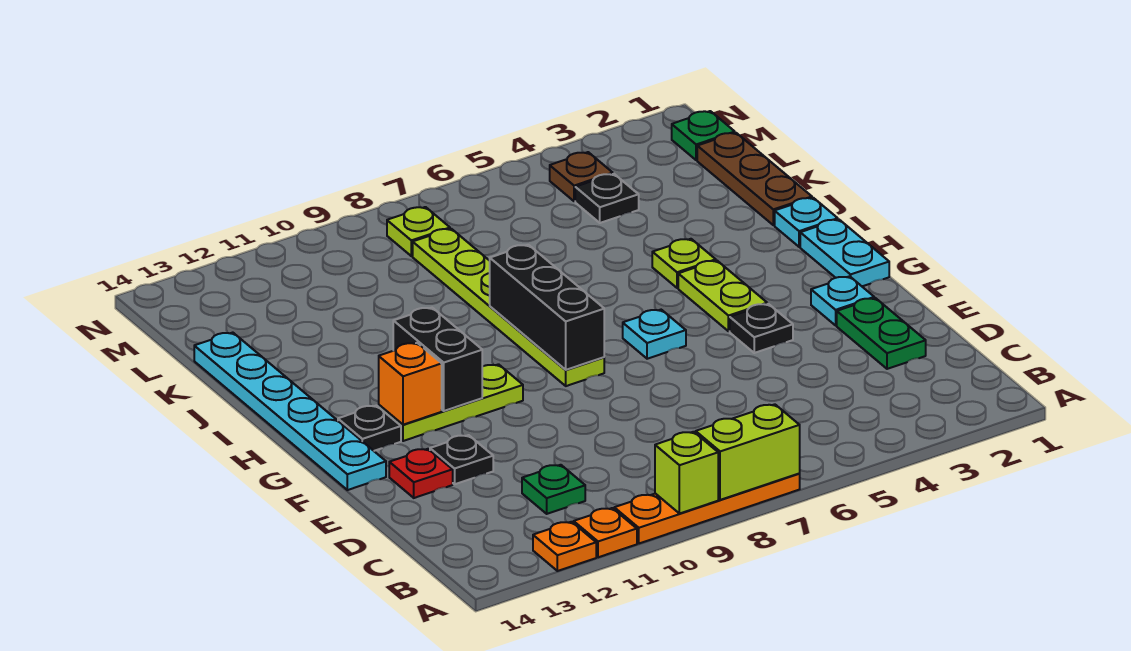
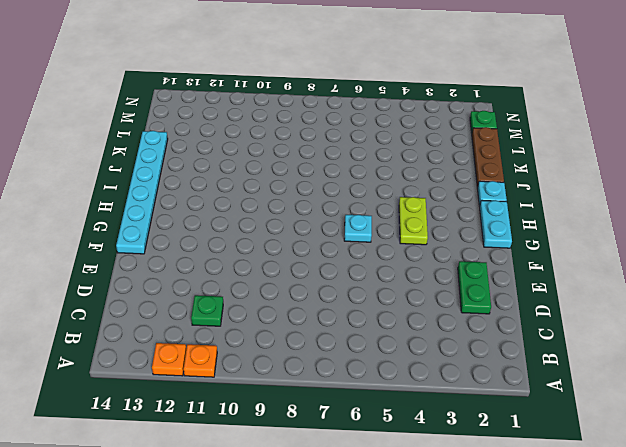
none -> orange 1x4 plate [614,474,800,543]
none -> black 1x1 plate [430,435,493,484]
none -> red 1x1 plate [389,449,453,498]

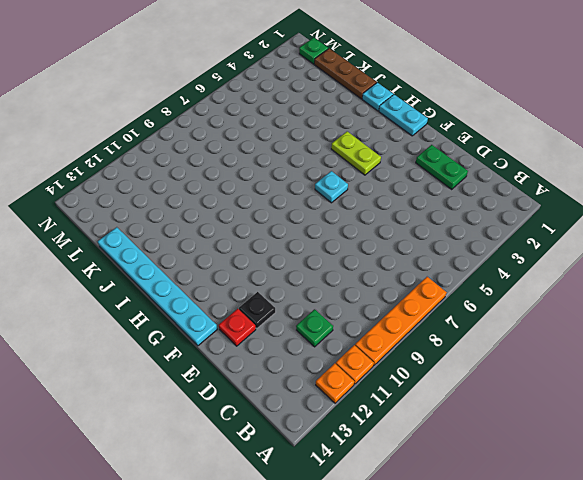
none -> cyan 1x1 plate [811,276,874,325]
none -> black 1x1 plate [730,304,793,353]
none -> lime 1x6 plate [413,229,604,386]

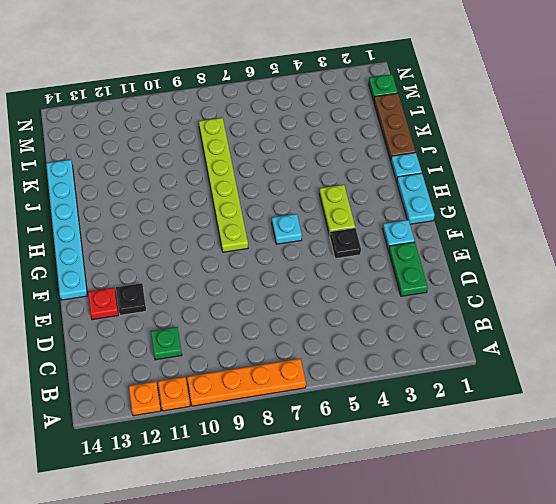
none -> lime 1x3 plate [379,364,523,441]
none -> black 1x1 plate [338,406,401,451]
none -> lime 1x1 plate [652,239,716,288]

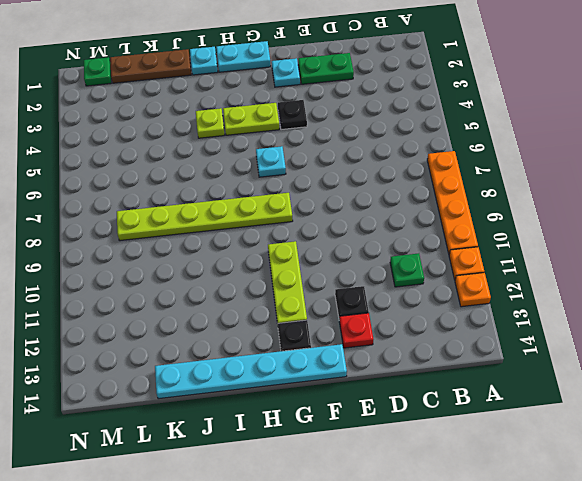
none -> black 1x1 plate [575,174,639,223]
none -> brown 1x1 plate [550,152,613,201]
none -> lime 1x1 plate [387,207,450,256]

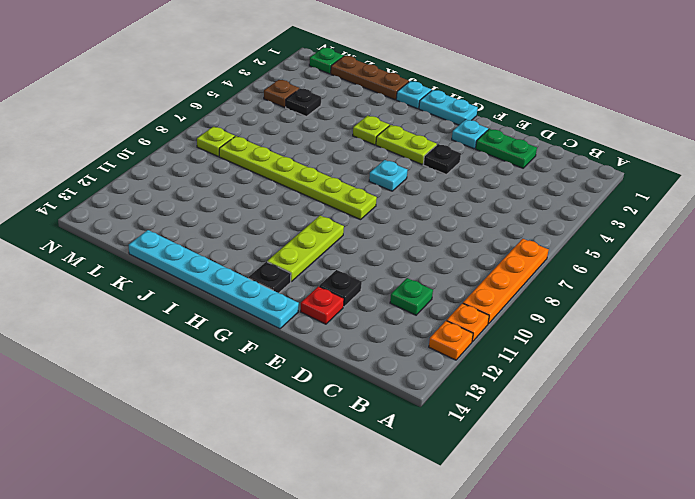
none -> lime 1x2 brick [696,404,800,500]
none -> lime 1x1 brick [655,432,718,514]
none -> black 1x3 brick [490,245,604,370]

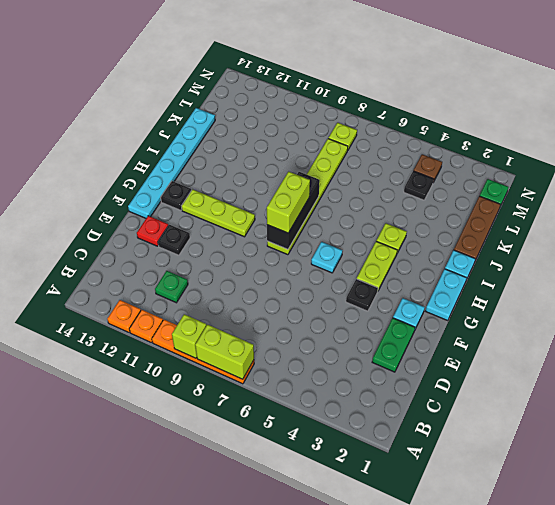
lime 1x2 brick [267,172,310,233] -> none
none -> black 1x2 brick [393,308,482,411]
none -> orange 1x1 brick [379,343,442,425]

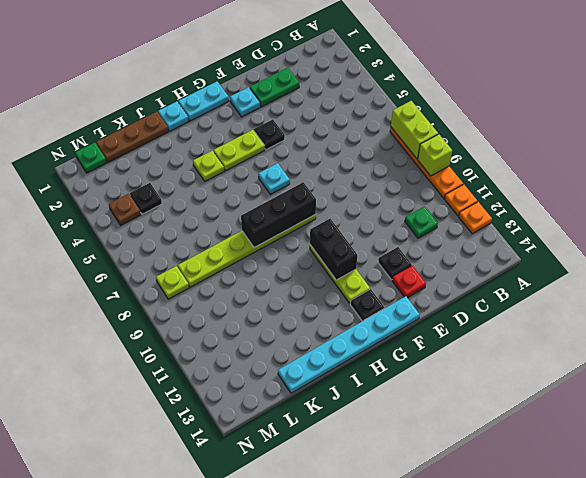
black 1x2 brick [310,218,357,280] -> black 1x2 brick turned to [393,308,482,411]
none -> orange 1x1 brick [379,343,442,425]

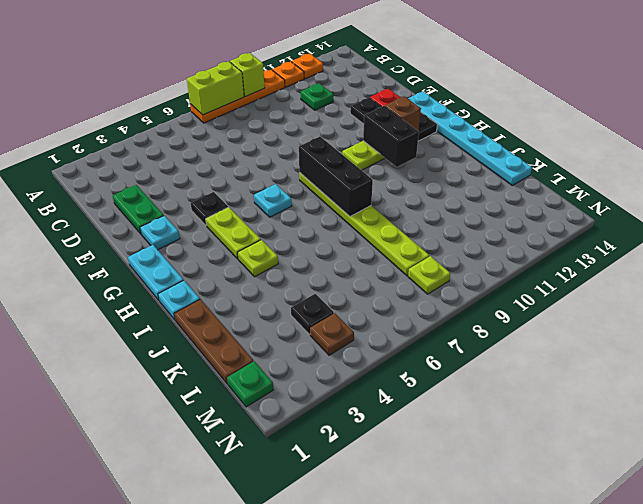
brown 1x1 brick [385,96,421,131] -> orange 1x1 brick [379,343,442,425]

